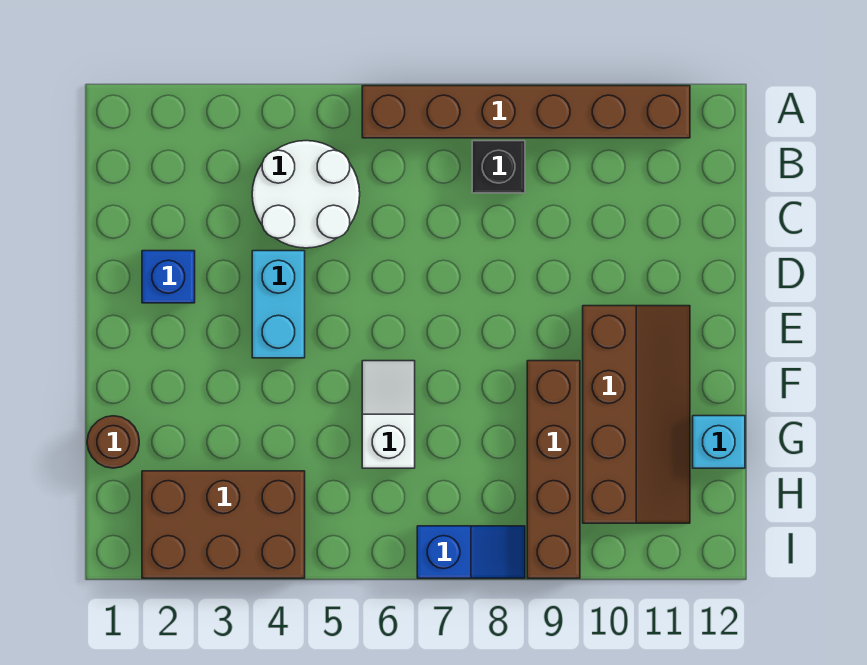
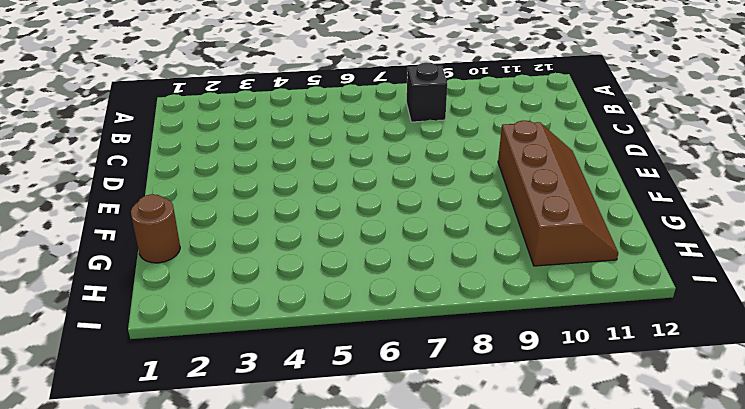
none -> brown 1x6 brick [362,86,690,138]
none -> white 2x2 round brick [252,141,360,248]
none -> blue 1x1 brick [142,251,195,303]

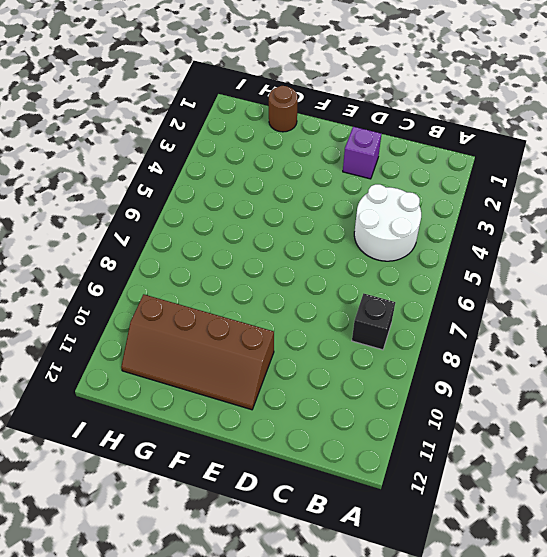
purple 1x1 brick [343,127,381,179] -> blue 1x1 brick [142,251,195,303]
none -> brown 1x6 brick [362,86,690,138]
none -> cyan 1x2 brick [252,251,305,358]
none -> white 1x2 slope [362,361,415,468]

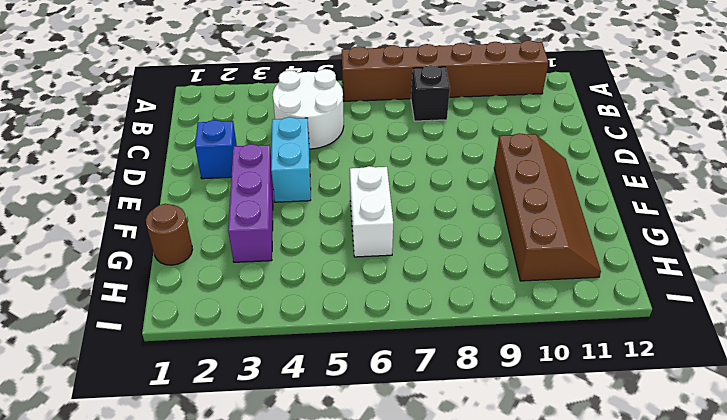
purple 1x3 brick [228,144,273,262] -> none
white 1x2 brick [350,166,393,257] -> white 1x2 slope [362,361,415,468]
none -> brown 1x4 brick [527,361,580,578]
none -> cyan 1x1 brick [693,416,745,468]
none -> brown 2x3 brick [142,471,305,578]

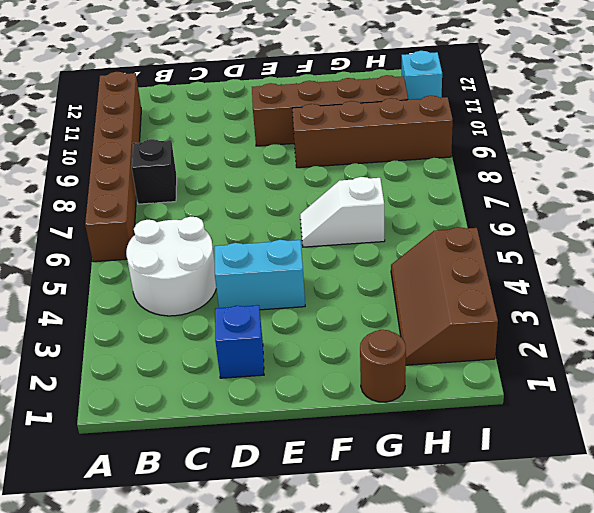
brown 2x3 slope [391,227,498,365] -> brown 2x3 brick [142,471,305,578]
cyan 1x1 brick [402,51,442,100] -> cyan 1x1 brick moved to [693,416,745,468]
none -> blue 1x2 slope [417,526,525,578]

